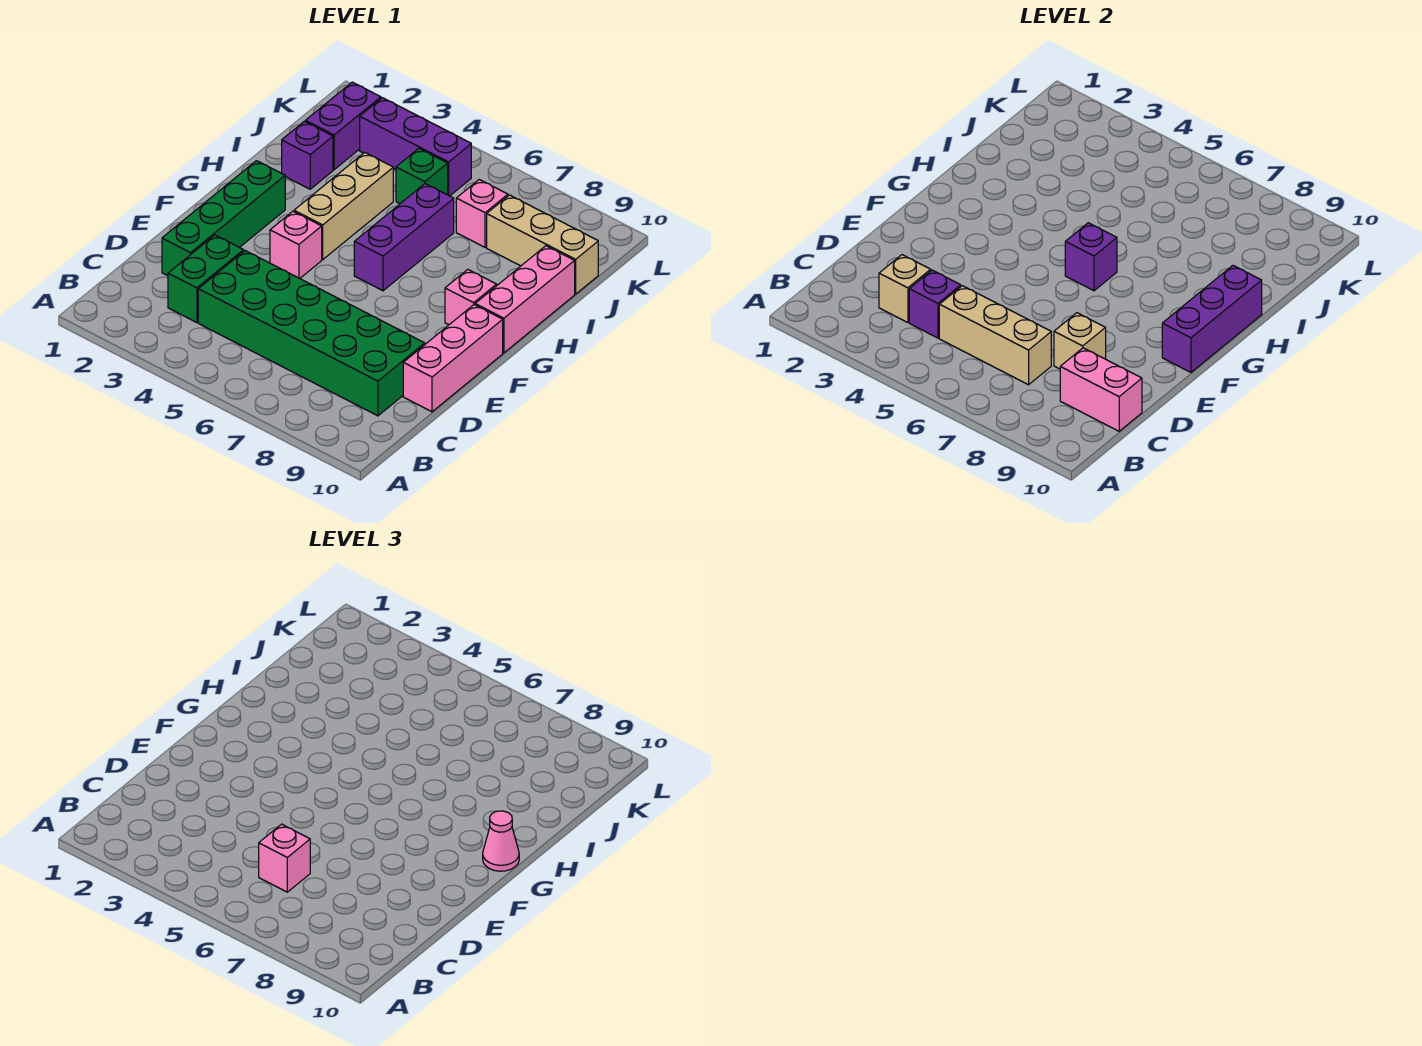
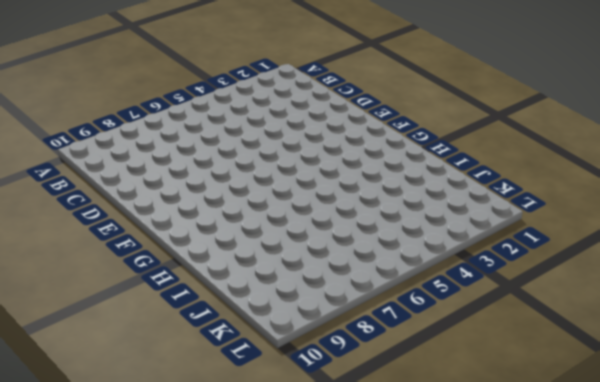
none -> green 1x2 brick [168,235,244,323]
none -> green 2x6 brick [198,251,425,416]
none -> green 1x4 brick [162,161,285,276]

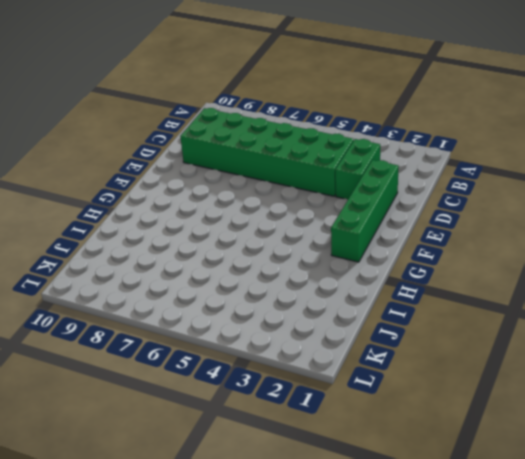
none -> pink 1x3 brick [403,305,503,412]
none -> pink 1x1 brick [270,211,322,278]
none -> tan 1x3 brick [294,152,393,260]

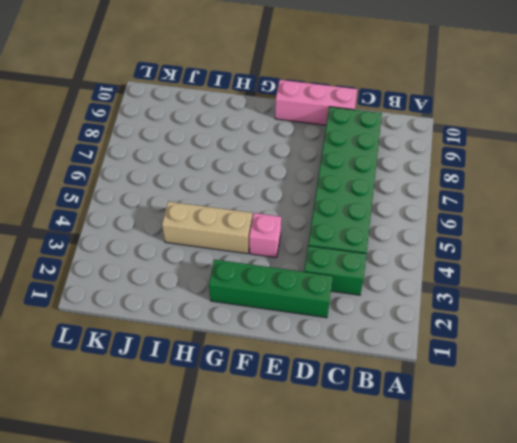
none -> purple 1x3 brick [354,184,454,291]
none -> pink 1x1 brick [445,270,497,325]
none -> pink 1x3 brick [475,246,575,353]

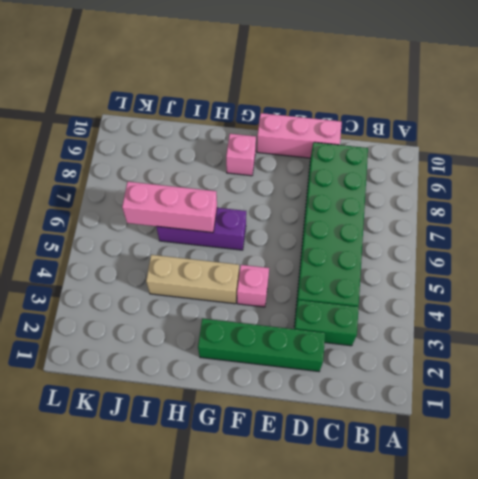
pink 1x3 brick [122,182,217,233] -> pink 1x3 brick moved to [475,246,575,353]
none -> purple 1x1 brick [282,121,333,189]
none -> purple 1x2 brick [305,82,381,170]
none -> green 1x1 brick [396,149,448,204]

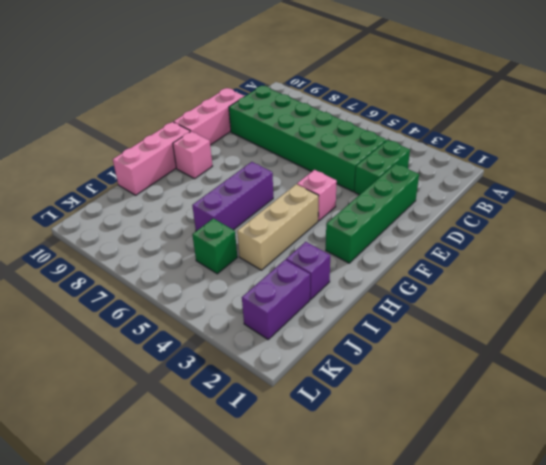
none -> pink 1x1 brick [456,180,508,247]
none -> tan 1x3 brick [487,195,598,294]
none -> purple 1x3 brick [360,98,471,196]

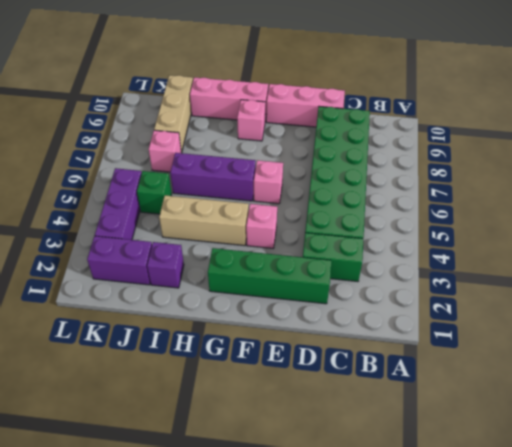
pink 1x1 brick [254,160,283,204] -> pink 1x1 brick moved to [259,824,310,892]
none -> tan 1x1 brick [879,255,931,323]
none -> purple 1x1 brick [909,270,961,338]
none -> tan 1x3 brick [939,286,1051,385]

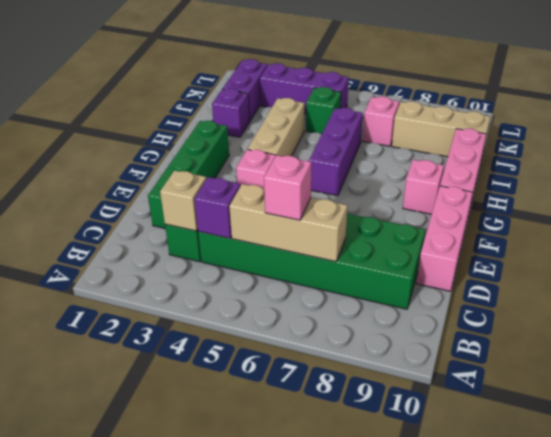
none -> pink 1x2 brick [1060,348,1142,431]
none -> tan 1x1 brick [1054,313,1106,369]
none -> purple 1x3 brick [1162,266,1262,372]

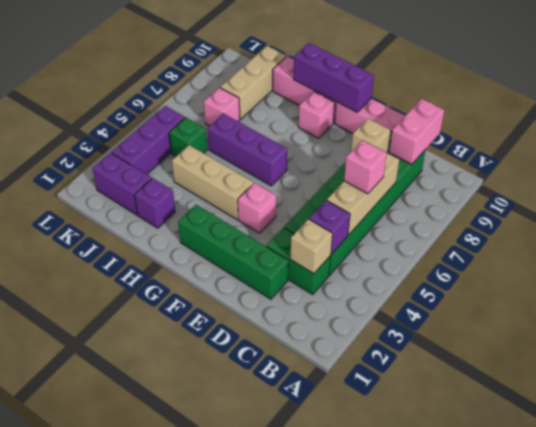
none -> purple 1x1 brick [1065,223,1117,291]
none -> pink 1x1 cone [483,811,519,871]

